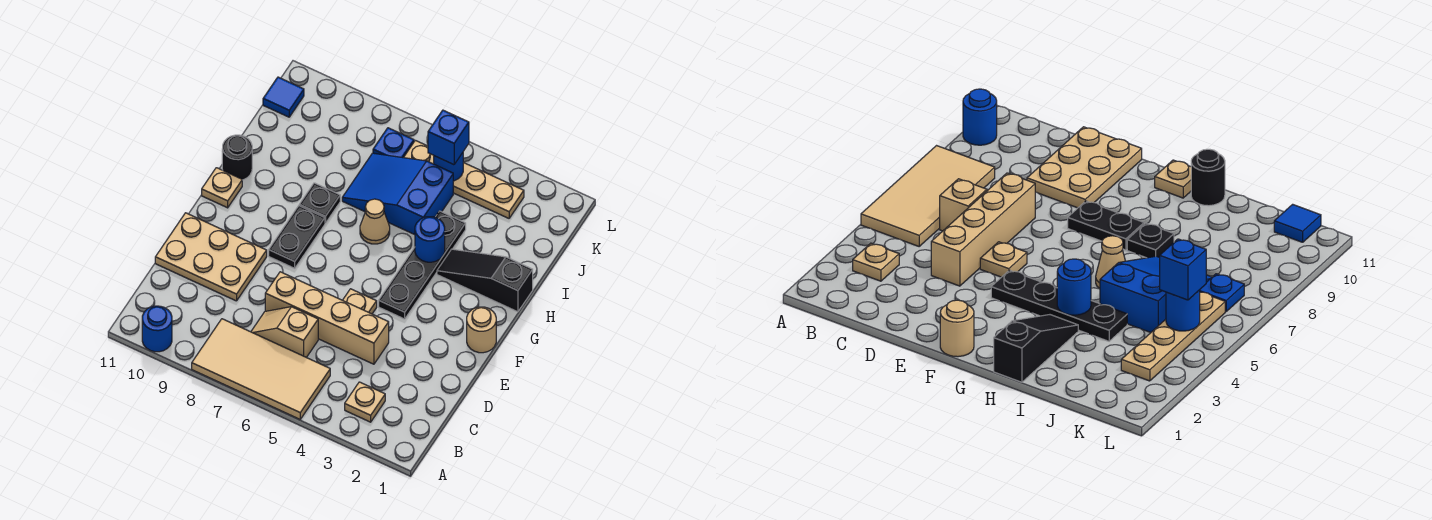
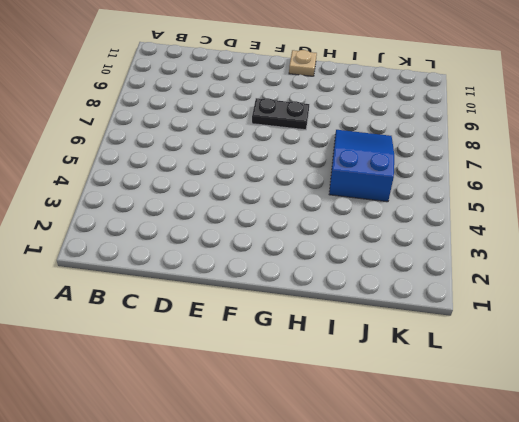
none -> tan 2x4 tile [192,319,330,419]
none -> blue 1x1 round brick [142,306,172,352]
none -> tan 1x1 plate [345,382,385,422]

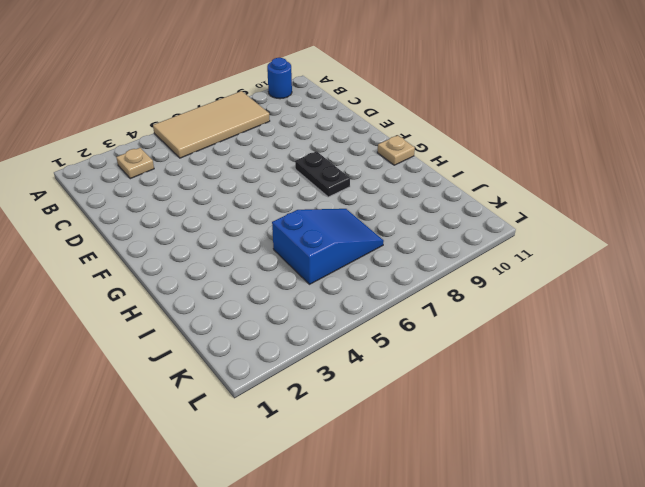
none -> tan 1x2 slope [251,307,318,357]
none -> tan 1x4 brick [265,272,389,364]
none -> tan 2x3 plate [155,213,267,301]

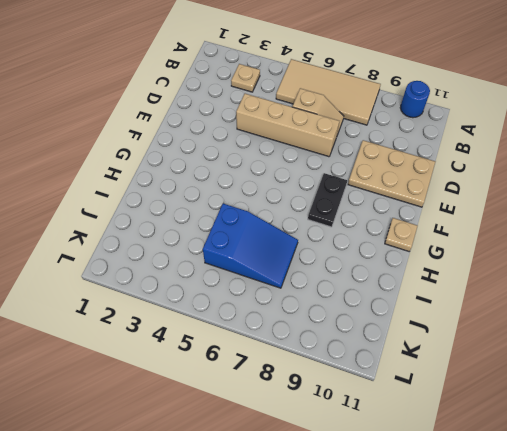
none -> tan 1x1 plate [343,289,377,314]
none -> tan 1x1 round brick [467,307,496,353]
none -> black 1x4 plate [379,211,466,319]

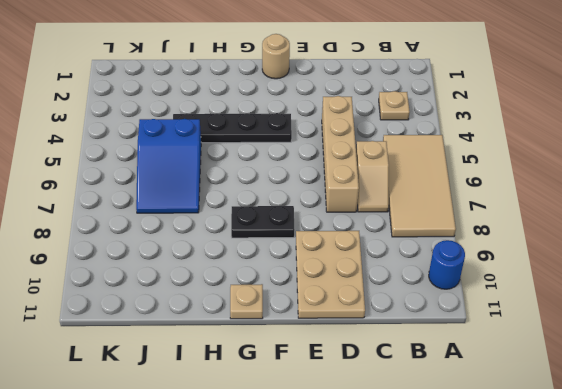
none -> tan 1x1 plate [343,289,377,314]
none -> black 1x3 slope [437,249,533,312]
none -> tan 1x1 cone [360,199,390,244]

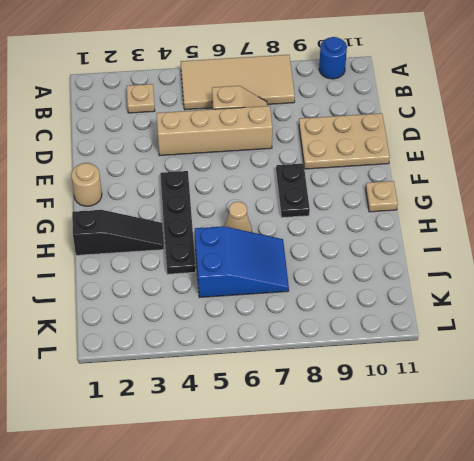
none -> tan 1x1 plate [343,289,377,314]
none -> black 1x1 plate [299,183,340,223]
none -> black 1x1 round brick [222,135,252,180]

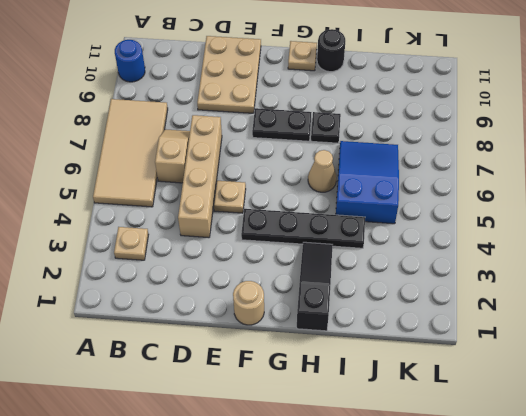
none -> tan 1x4 plate [403,140,524,218]
none -> blue 1x1 plate [373,128,414,158]
none -> blue 1x1 tile [263,77,304,117]

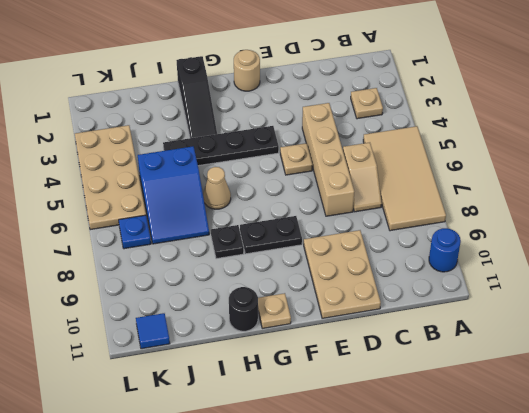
tan 2x4 plate [75,125,146,230] -> tan 1x4 plate [403,140,524,218]
none -> blue 1x1 round brick [415,217,445,262]
none -> blue 1x1 round brick [434,153,463,181]
none -> blue 1x1 brick [428,110,469,165]

